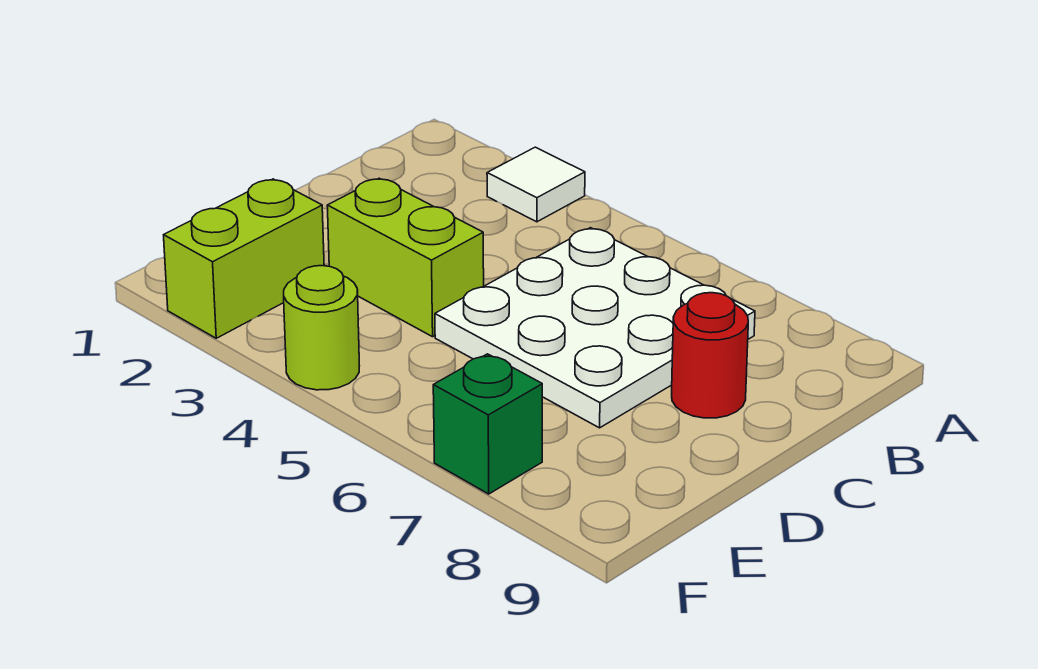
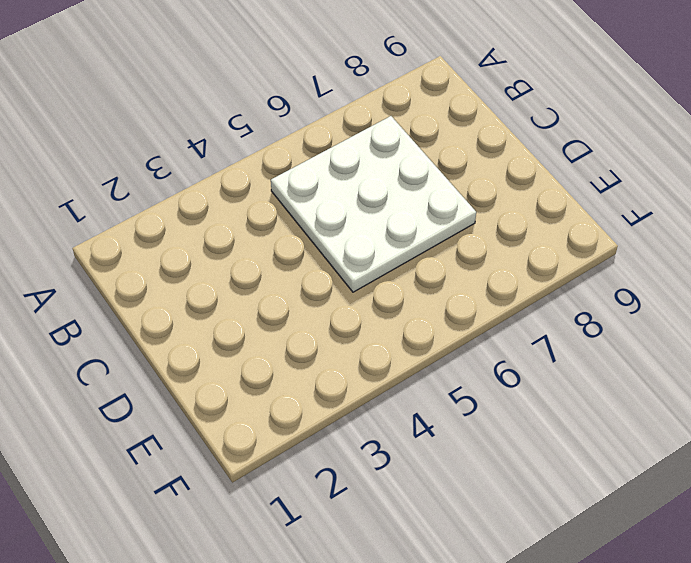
none -> white 1x1 tile [487,147,585,222]
none -> red 1x1 round brick [672,293,748,418]

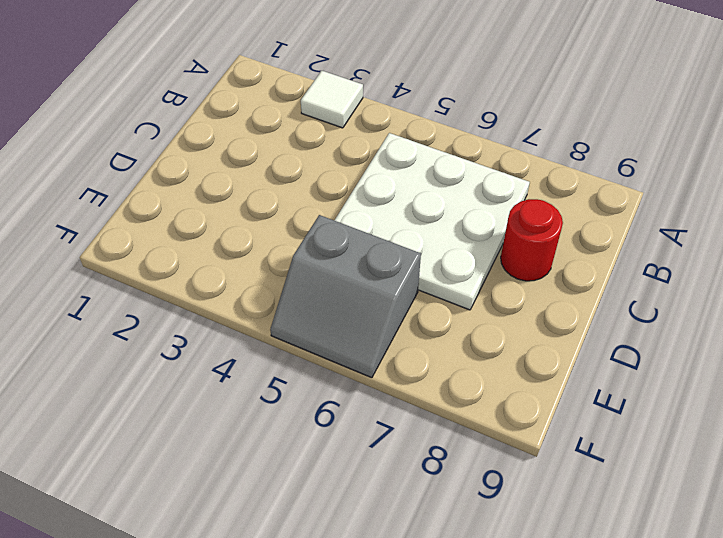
grey 2x2 slope [270,215,421,378] -> none
none -> lime 1x2 brick [327,178,484,337]
none -> lime 1x2 brick [164,179,324,338]

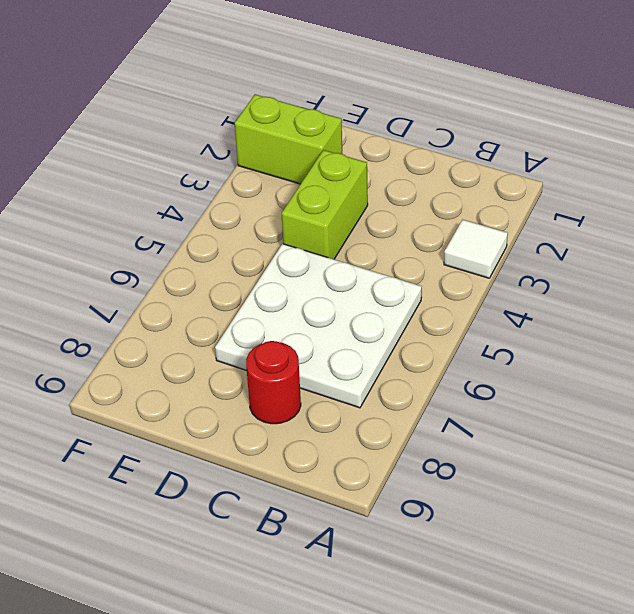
none -> lime 1x1 round brick [284,266,359,390]
none -> green 1x1 brick [433,354,542,494]

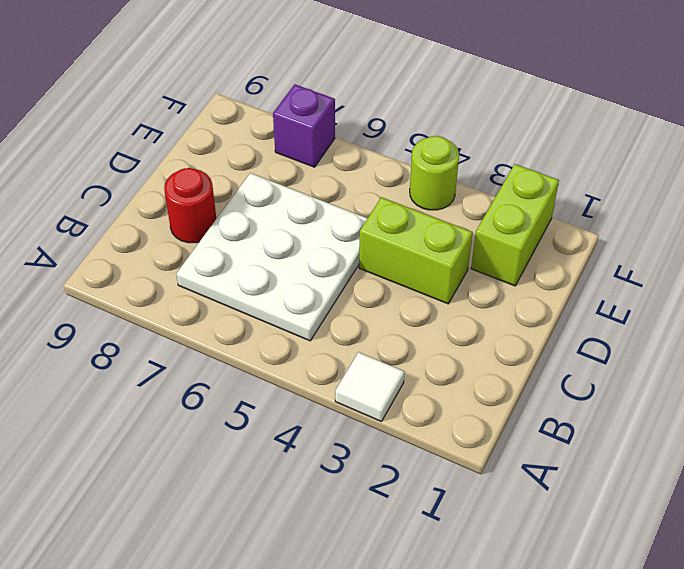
purple 1x1 brick [273,84,335,167] -> green 1x1 brick [433,354,542,494]

